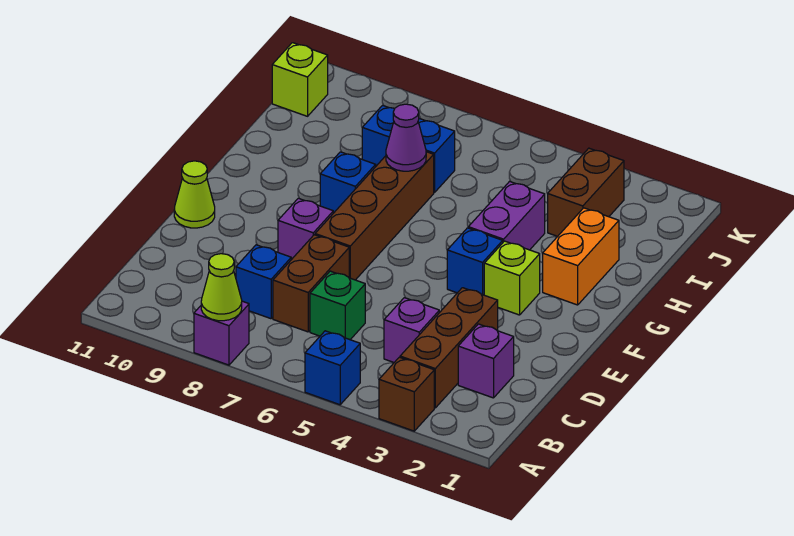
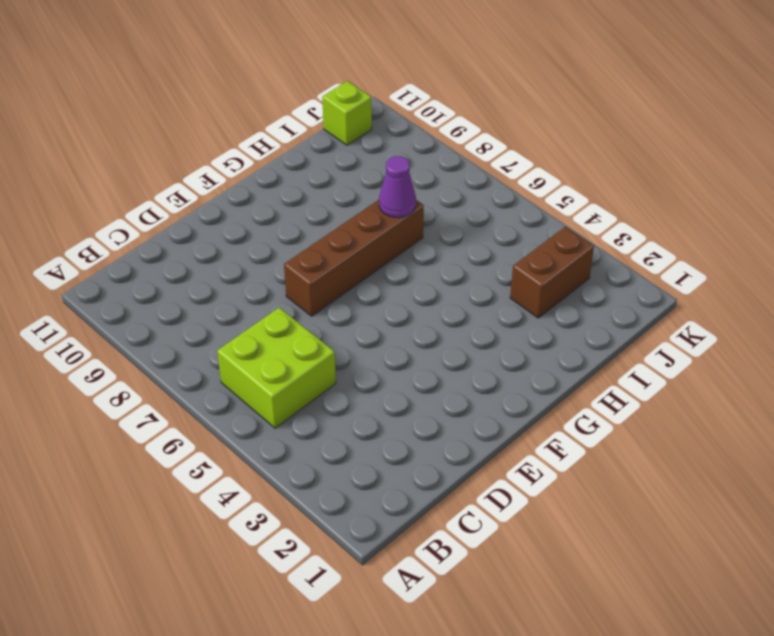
lime 2x2 brick [217,308,336,428] -> green 1x1 brick [310,271,365,340]
none -> brown 1x1 brick [379,357,434,431]
none -> blue 1x1 brick [305,331,360,405]
none -> purple 1x1 brick [194,301,249,365]

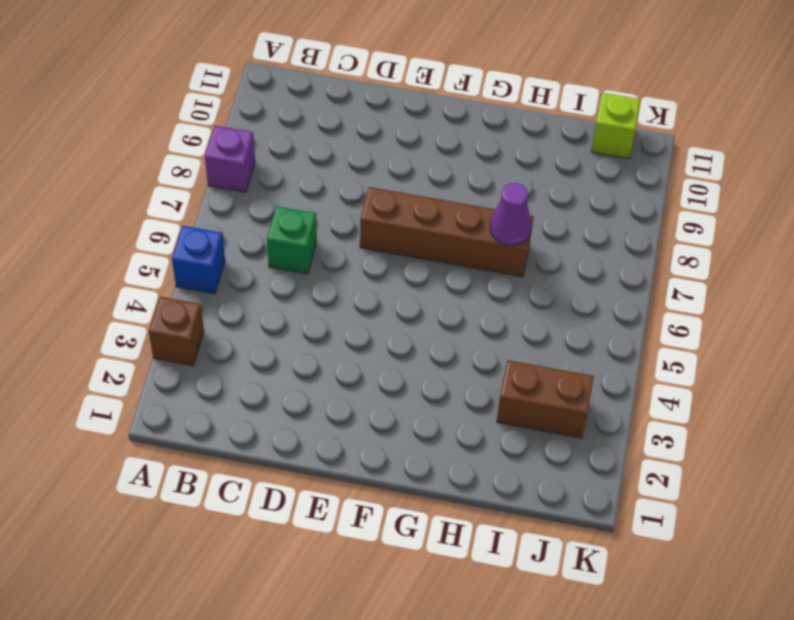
none -> brown 1x3 brick [400,288,498,408]
none -> purple 1x1 brick [458,324,514,398]
none -> purple 1x1 brick [384,298,439,362]

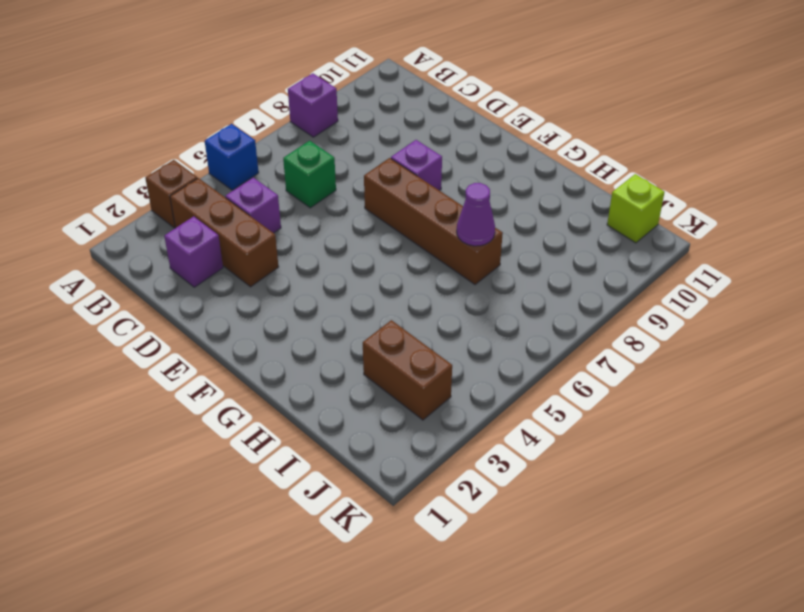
none -> brown 1x2 brick [273,235,349,332]
none -> blue 1x1 brick [236,245,291,319]
none -> lime 1x1 cone [174,161,215,228]

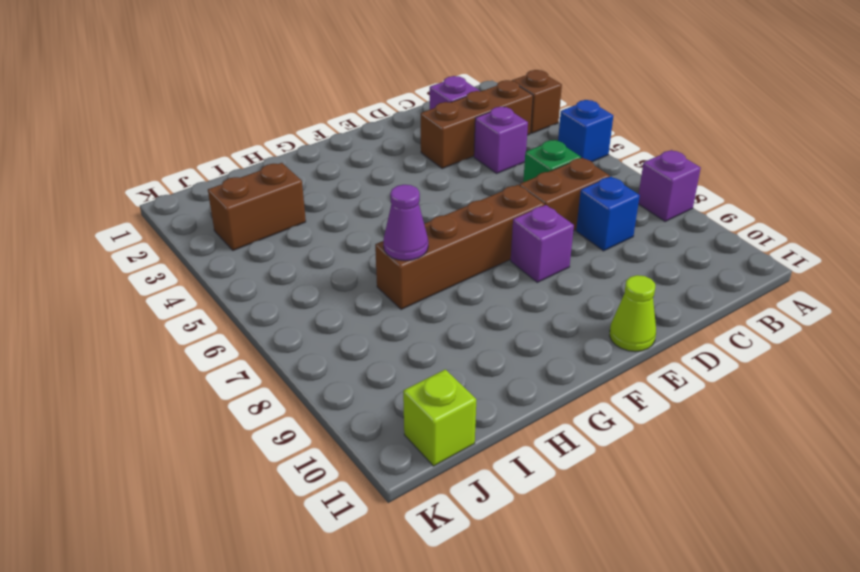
none -> lime 1x1 brick [484,241,540,315]
none -> blue 1x1 brick [447,228,503,295]
none -> orange 1x2 brick [543,208,619,305]

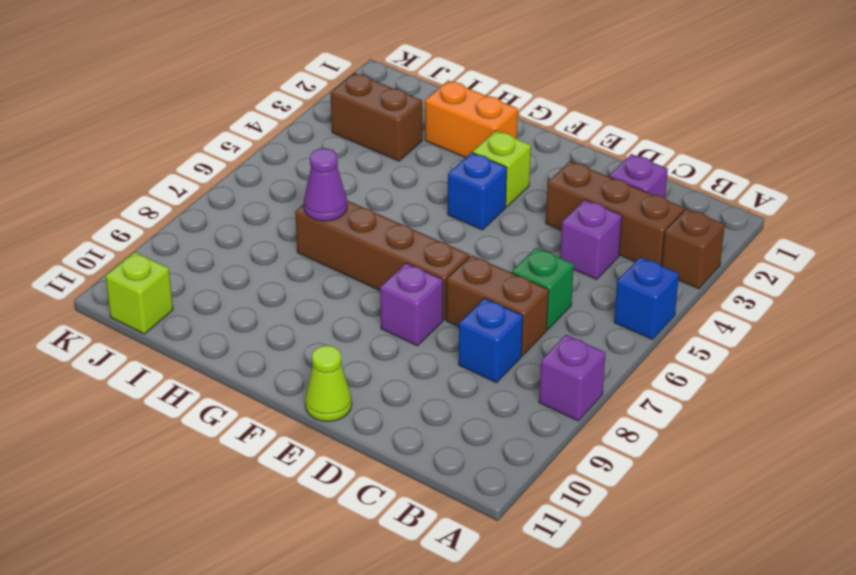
none -> purple 1x2 brick [468,181,545,250]
none -> blue 1x1 brick [320,152,376,213]
none -> blue 1x2 brick [362,105,455,192]

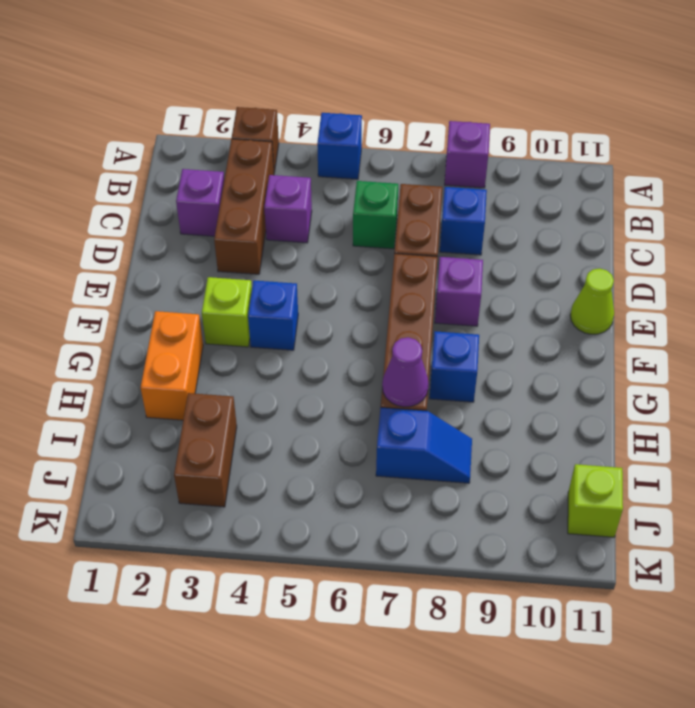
blue 1x2 slope [376,407,472,483] -> blue 1x2 brick [362,105,455,192]
none -> purple 1x2 brick [468,181,545,250]
none -> lime 1x1 cone [201,254,242,321]

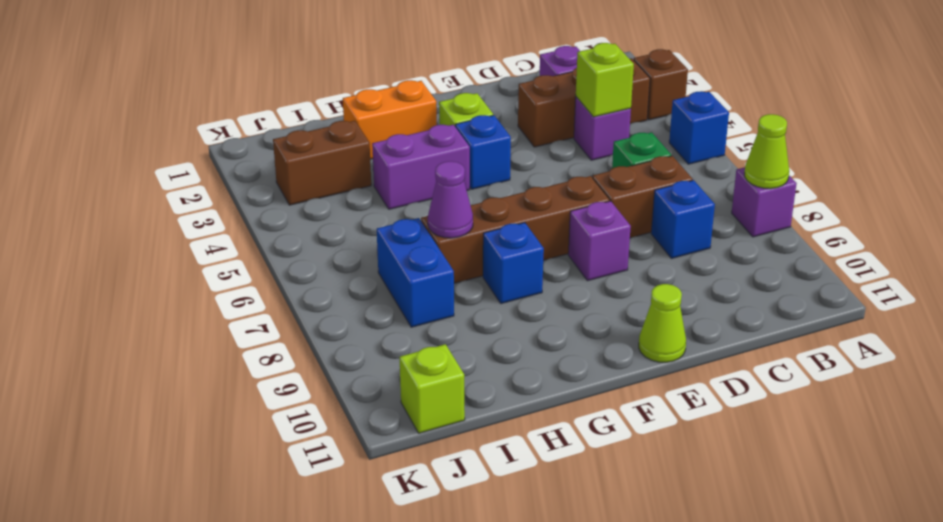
lime 1x1 brick [576,43,634,117] -> none

